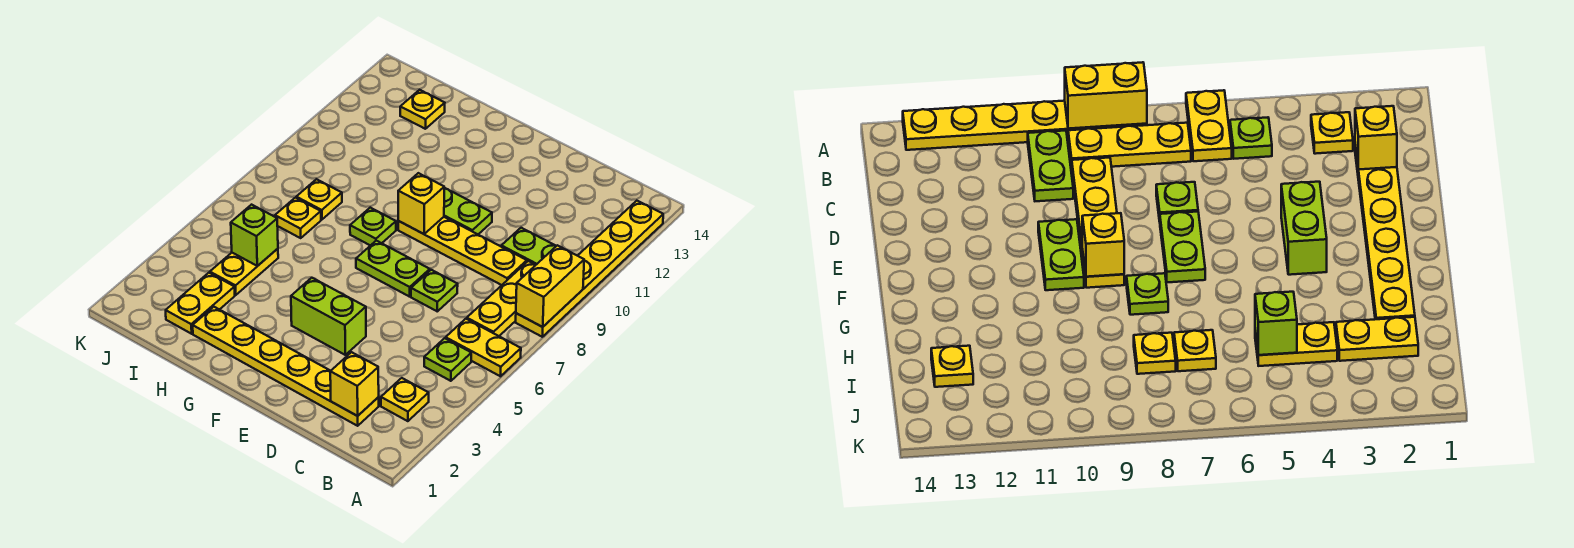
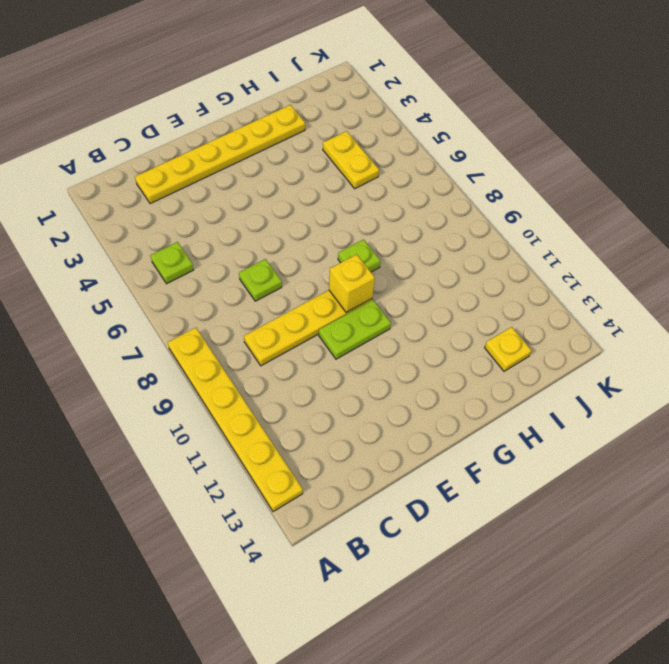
none -> yellow 1x2 plate [446,319,521,376]
none -> yellow 1x1 plate [381,378,429,421]
none -> yellow 1x3 plate [467,261,535,336]

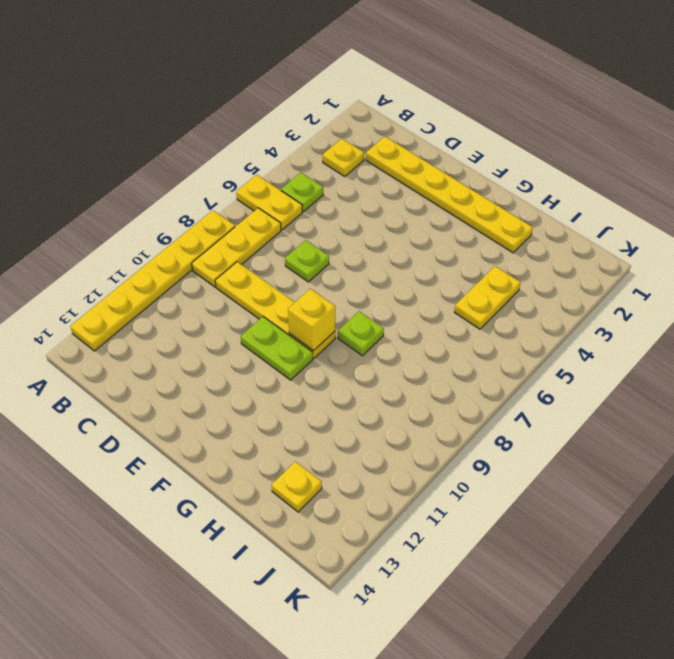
none -> lime 1x2 plate [501,228,556,265]
none -> lime 1x2 brick [291,278,366,355]
none -> lime 1x2 plate [356,241,430,297]

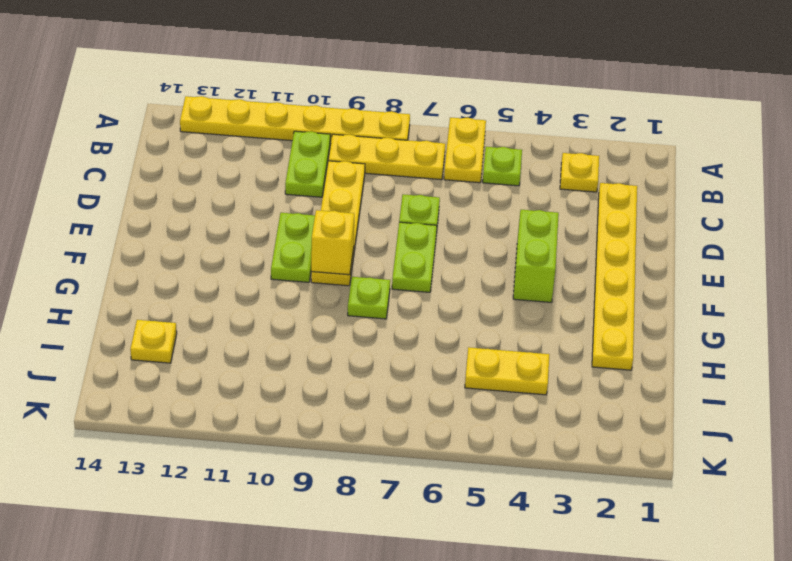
none -> yellow 1x2 plate [166,273,235,334]
none -> yellow 1x1 plate [275,198,321,238]
none -> yellow 1x1 plate [296,179,342,220]

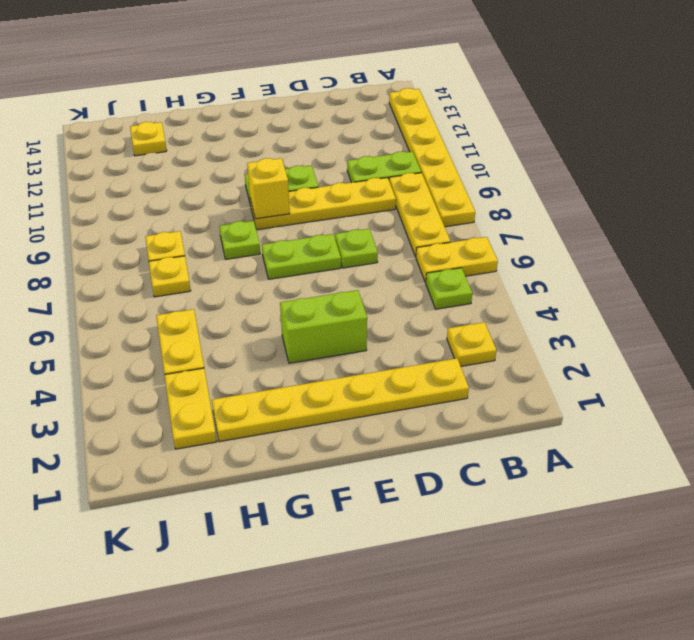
none -> yellow 1x2 brick [516,245,584,327]
none -> yellow 1x1 brick [330,352,379,416]
none -> lime 1x1 brick [231,205,278,266]

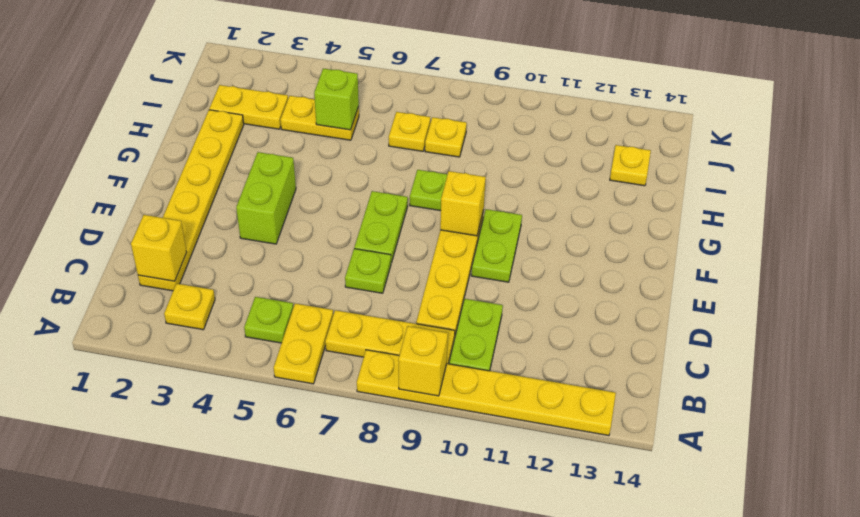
yellow 1x1 brick [398,326,448,396] -> yellow 1x2 brick [516,245,584,327]

